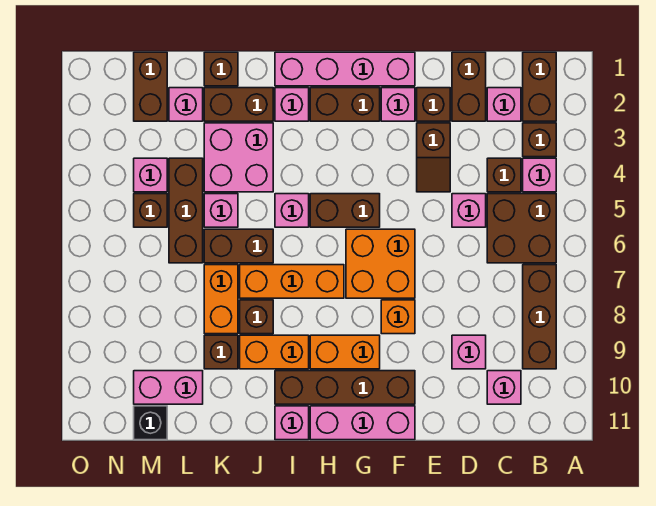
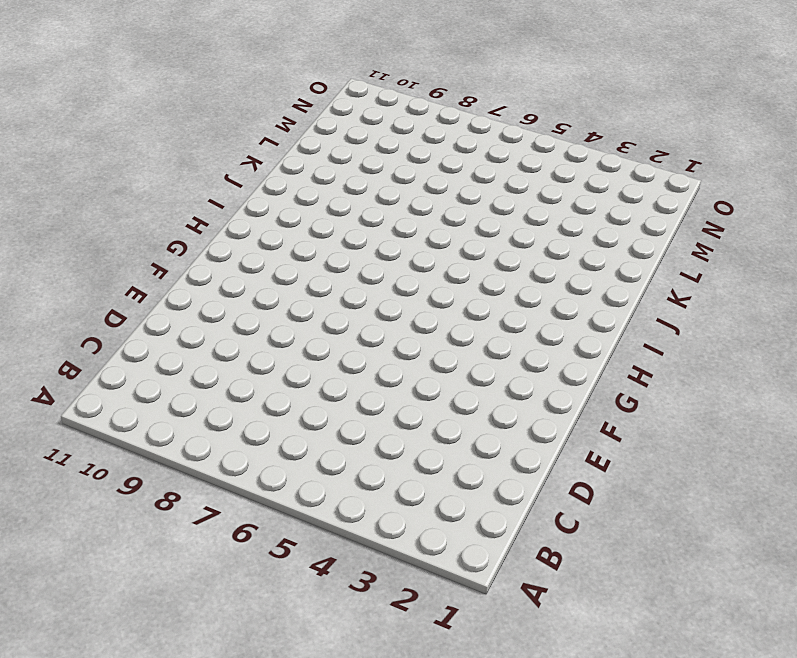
none -> brown 1x2 brick [523,52,556,121]
none -> brown 1x1 brick [523,123,556,157]
none -> pink 1x1 brick [523,158,556,192]
none -> brown 2x2 brick [487,194,556,263]

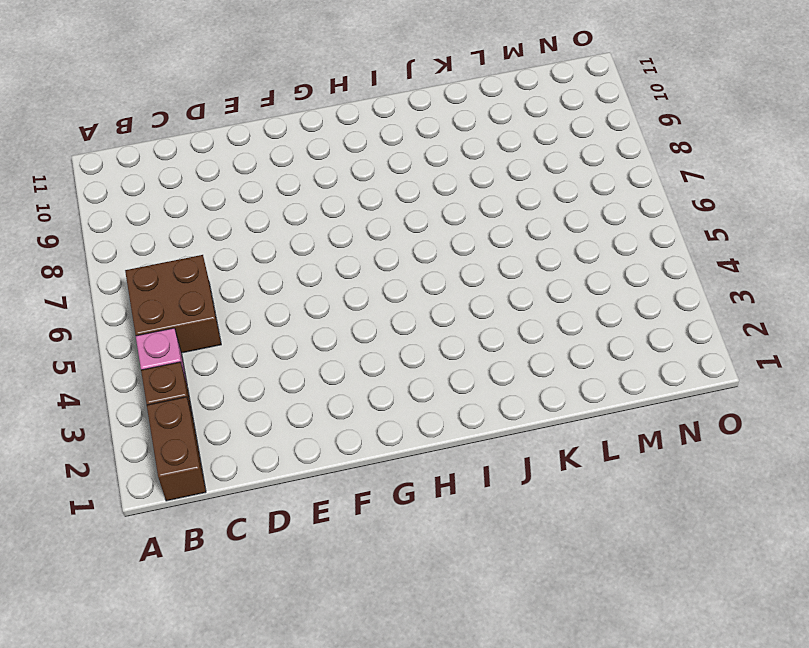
none -> brown 1x3 brick [523,265,556,369]
none -> pink 1x1 brick [487,88,521,121]
none -> brown 1x1 brick [487,158,521,192]
none -> pink 1x1 brick [487,371,521,404]

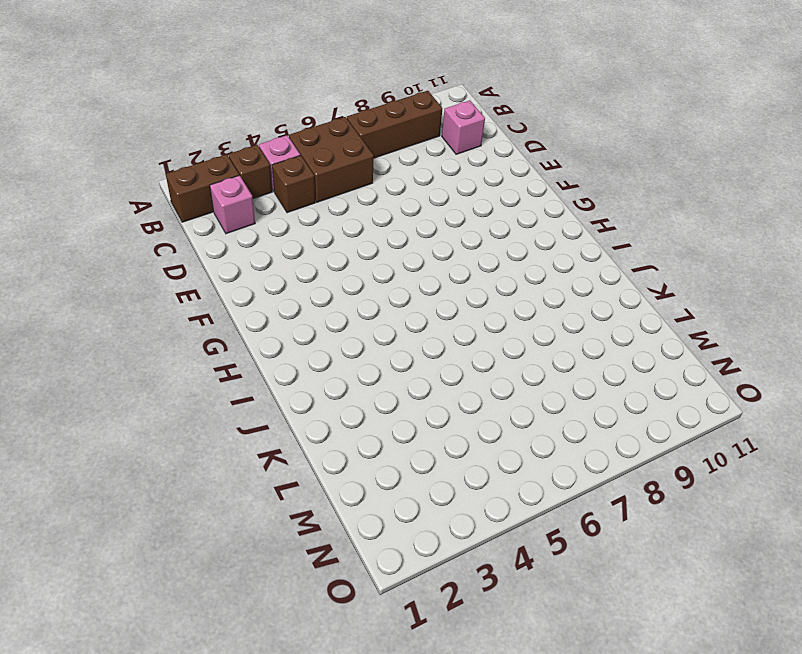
none -> brown 1x2 brick [452,52,486,121]
none -> pink 1x1 brick [452,194,486,227]
none -> pink 1x1 brick [452,335,486,369]
none -> brown 1x1 brick [417,88,450,121]

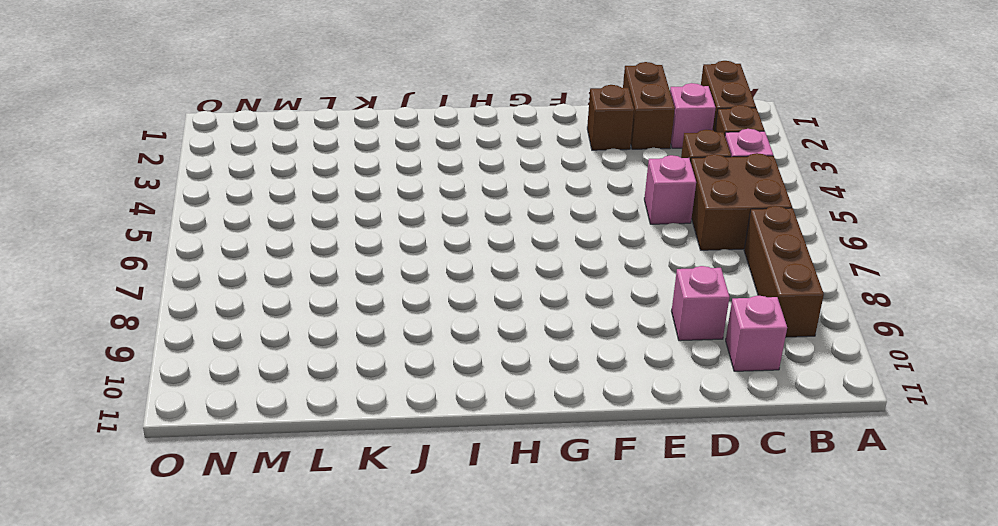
none -> brown 1x2 slope [417,123,450,192]
none -> pink 1x4 brick [275,52,415,86]
none -> pink 1x1 brick [381,88,415,121]
none -> orange 2x2 brick [346,229,415,298]

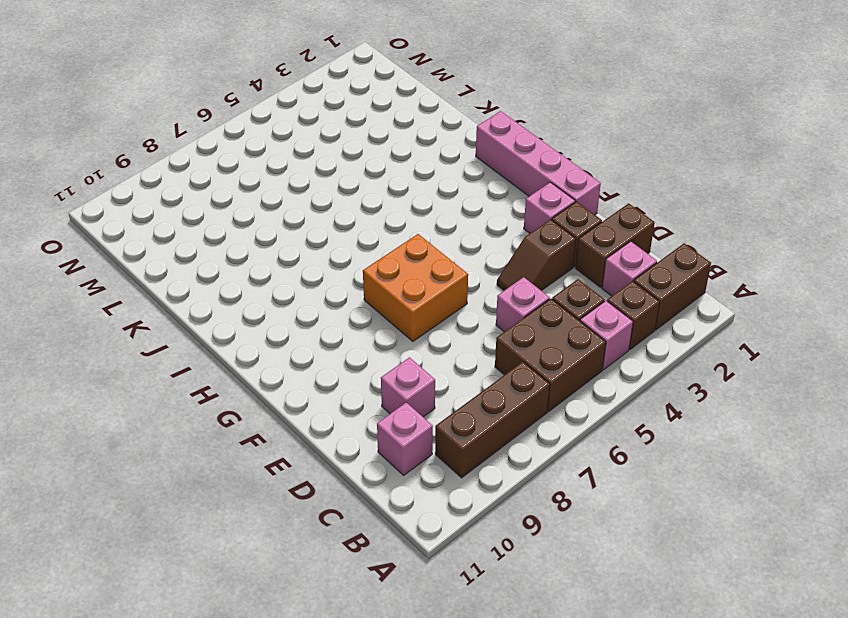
none -> orange 1x1 brick [381,300,415,334]
none -> brown 1x4 brick [275,371,415,404]
none -> pink 1x3 brick [310,406,415,440]
none -> brown 1x2 brick [310,88,380,121]

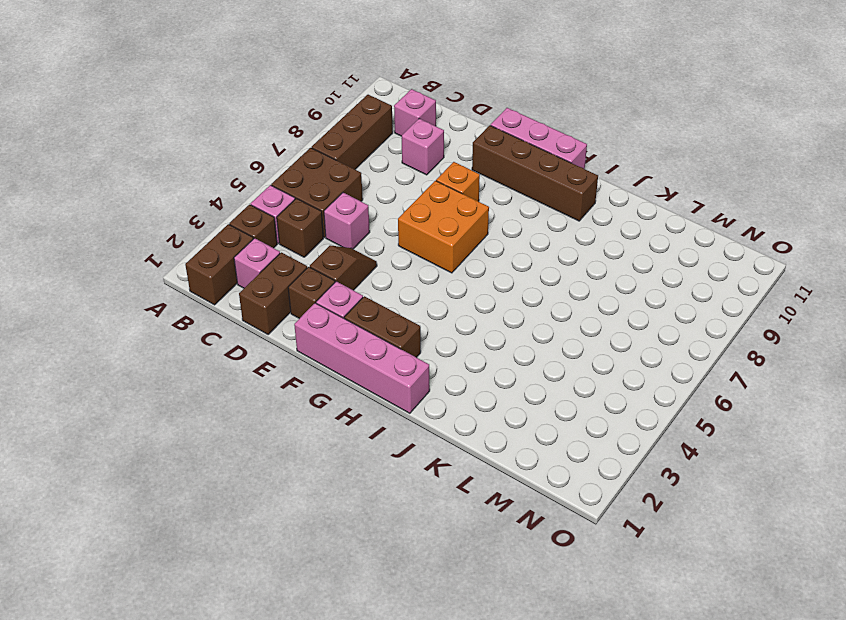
none -> brown 1x2 brick [310,194,380,227]
none -> orange 1x2 brick [310,335,380,369]
none -> orange 1x3 brick [240,265,344,298]
none -> pink 1x1 brick [275,88,309,121]

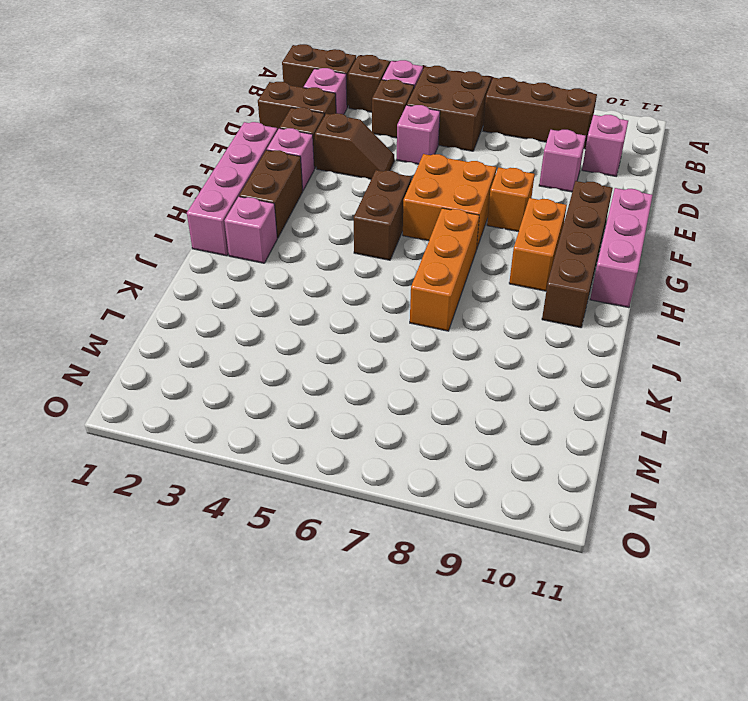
none -> pink 1x1 brick [275,194,309,227]
none -> orange 1x2 brick [240,335,309,369]
none -> pink 1x1 brick [275,406,309,440]
none -> brown 1x2 brick [204,88,273,121]

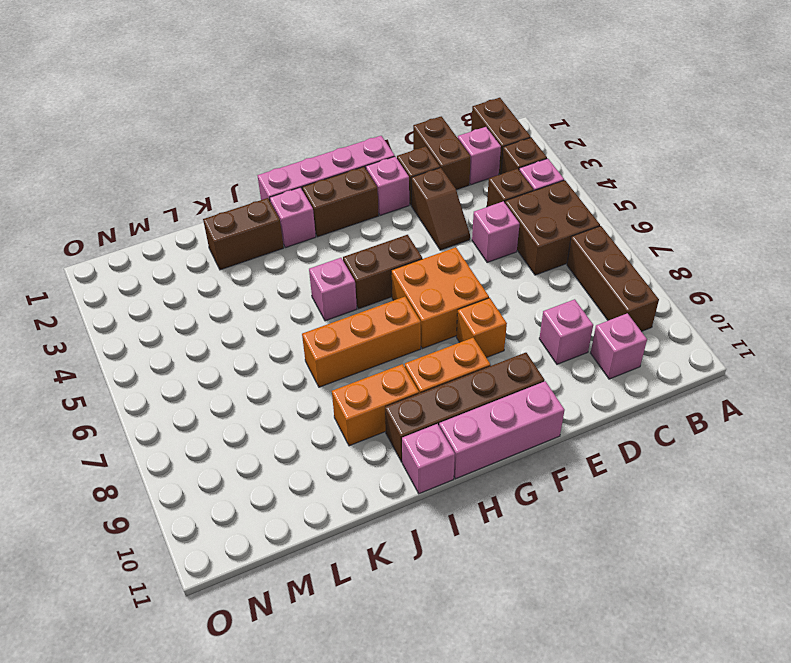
none -> pink 2x2 brick [204,123,273,192]
none -> brown 1x2 brick [204,229,273,263]
none -> brown 1x1 brick [240,300,273,334]
none -> brown 1x1 brick [204,52,238,86]

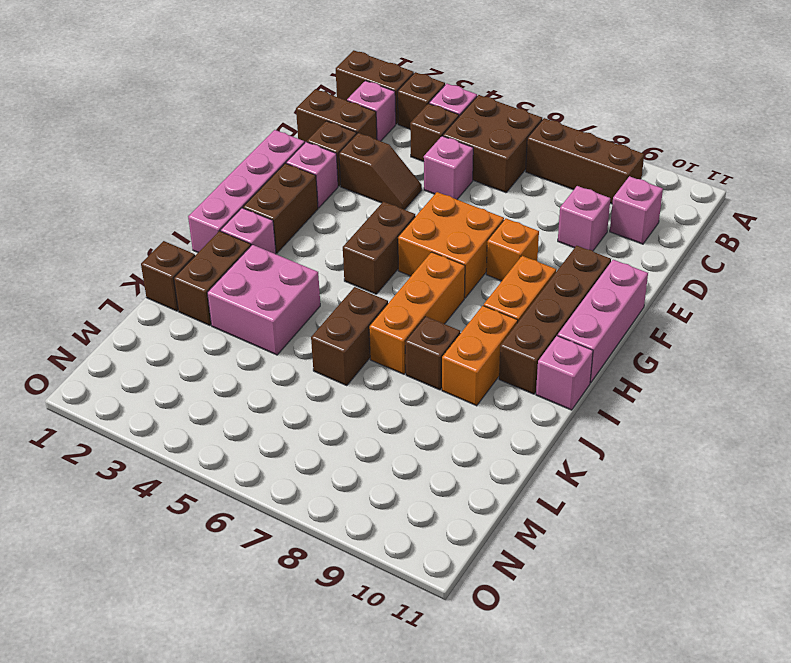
none -> pink 1x1 brick [275,194,309,227]
none -> pink 1x1 brick [204,194,238,227]
none -> orange 1x2 brick [204,265,238,334]
none -> brown 1x1 brick [204,335,238,369]

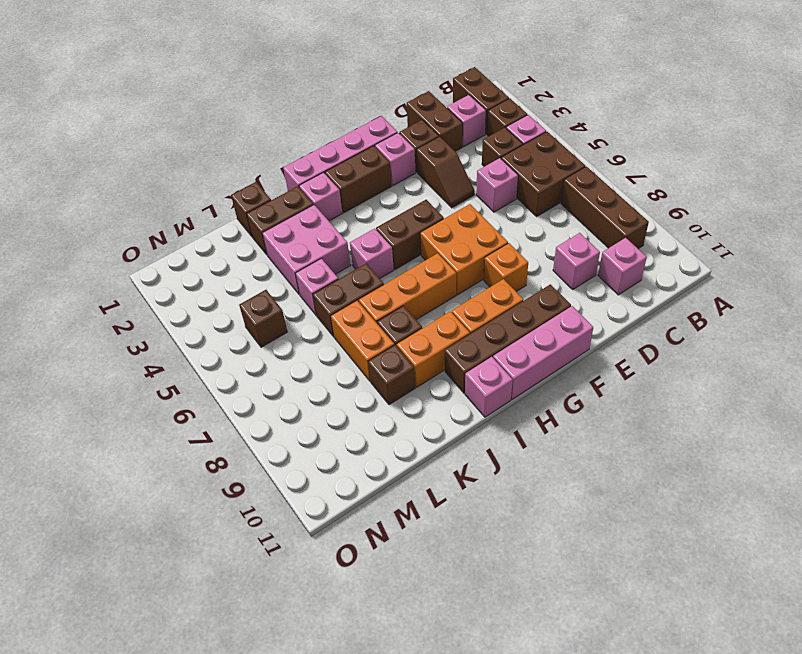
none -> pink 1x1 brick [169,88,203,121]
none -> brown 1x3 brick [169,158,203,263]
none -> pink 1x2 brick [134,371,203,404]
none -> brown 1x2 brick [134,52,167,121]

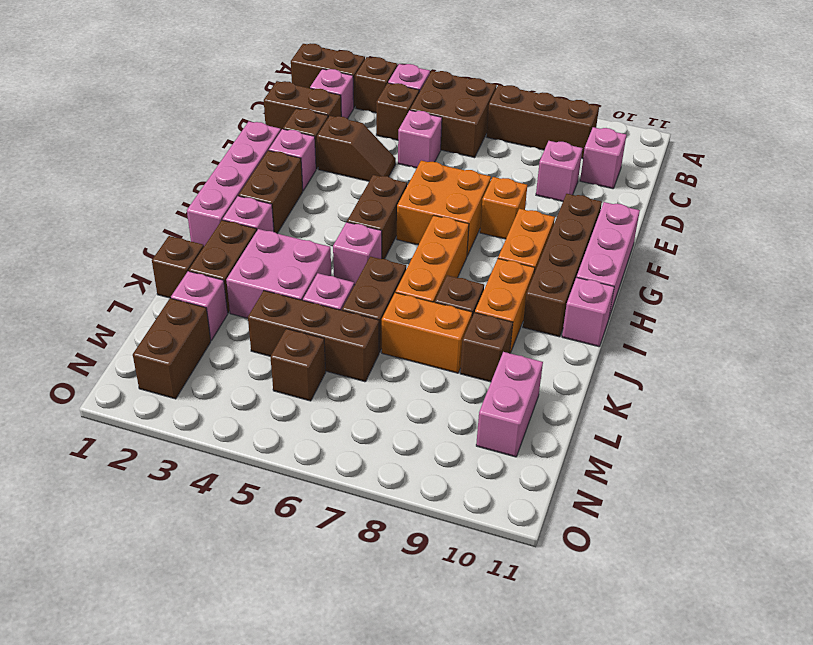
brown 1x2 brick [133,298,211,399] -> brown 1x2 brick turned to [134,52,167,121]
none -> pink 1x1 brick [134,158,167,192]
none -> black 1x1 brick [134,406,167,440]

